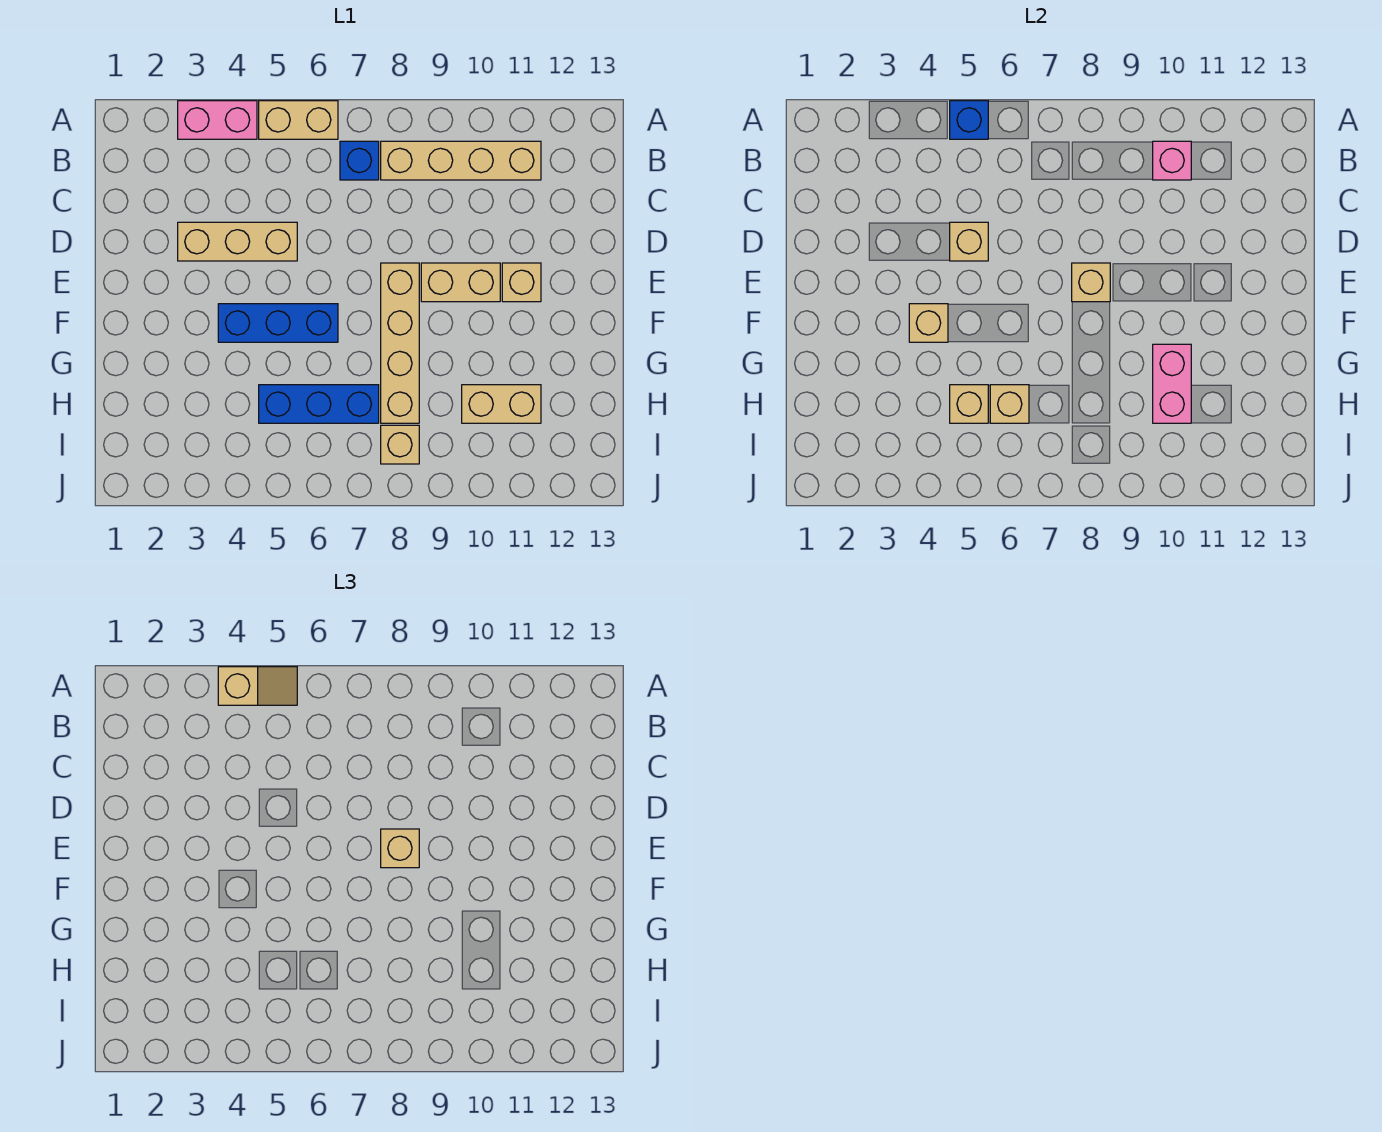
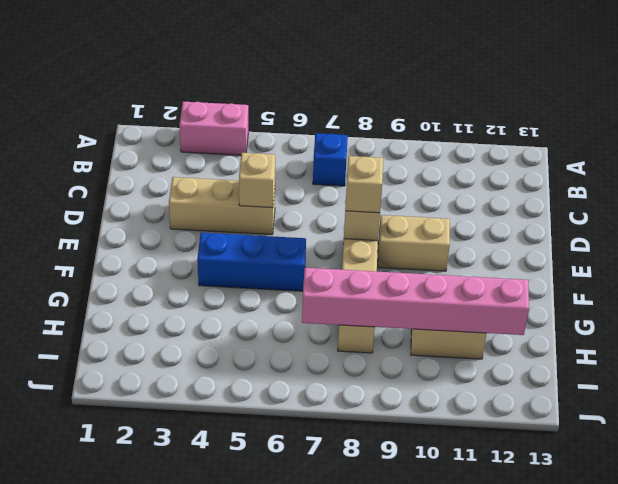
pink 1x6 brick [302,268,529,335] -> pink 1x2 brick [1153,344,1191,423]
none -> tan 1x2 brick [259,101,338,139]
none -> tan 1x4 brick [381,141,541,180]
none -> tan 1x1 brick [502,263,541,302]

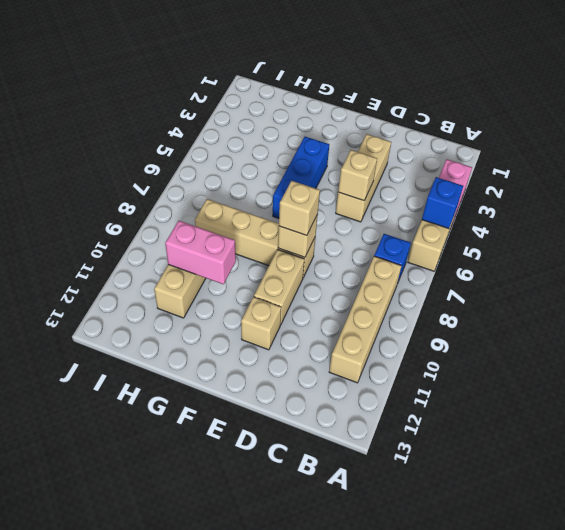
none -> blue 1x3 brick [259,385,379,423]
none -> tan 1x1 brick [381,425,419,464]
none -> pink 1x1 brick [1153,141,1191,180]

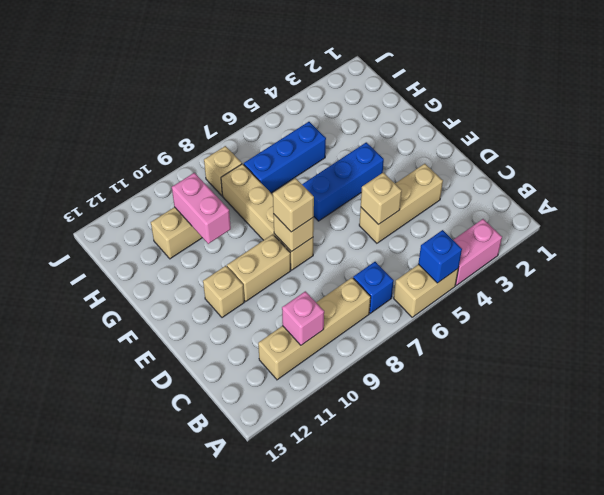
none -> tan 1x1 brick [909,304,948,342]
none -> tan 1x1 brick [950,385,988,423]
none -> tan 1x1 brick [990,385,1029,423]

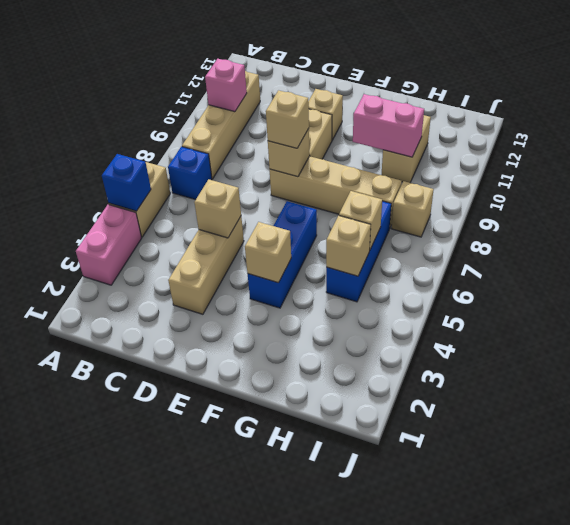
none -> tan 1x2 slope [218,667,297,705]

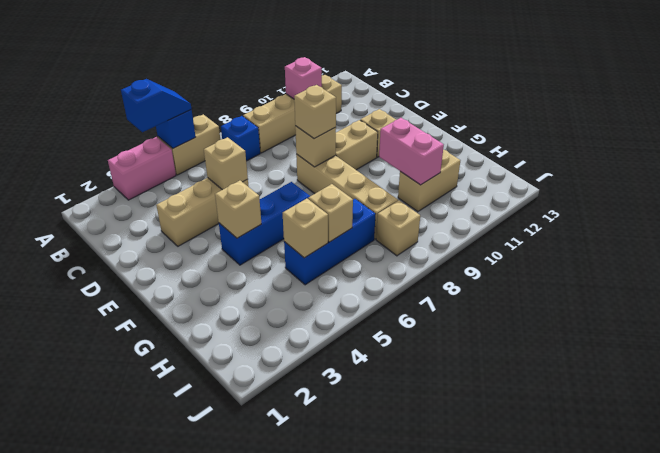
blue 1x2 slope [121,79,192,132] -> tan 1x2 slope [218,667,297,705]

